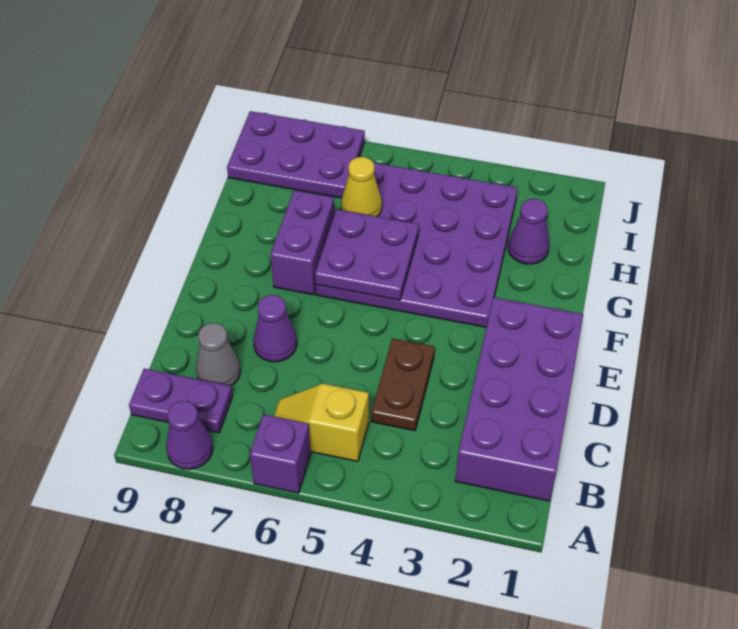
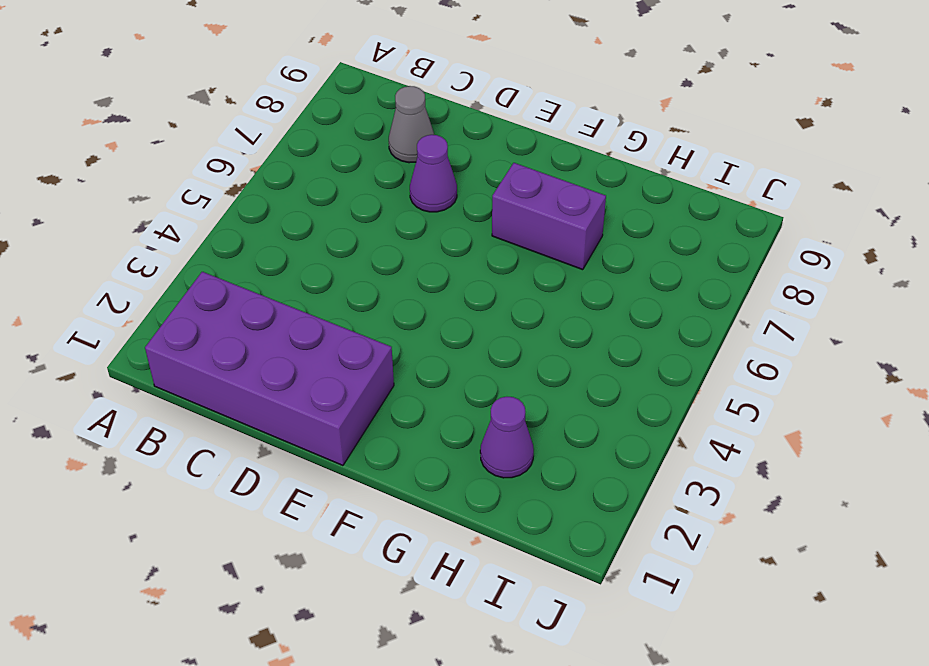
none -> purple 1x1 brick [250,414,311,493]
none -> purple 1x1 cone [166,401,213,469]
none -> yellow 1x2 slope [274,384,369,461]

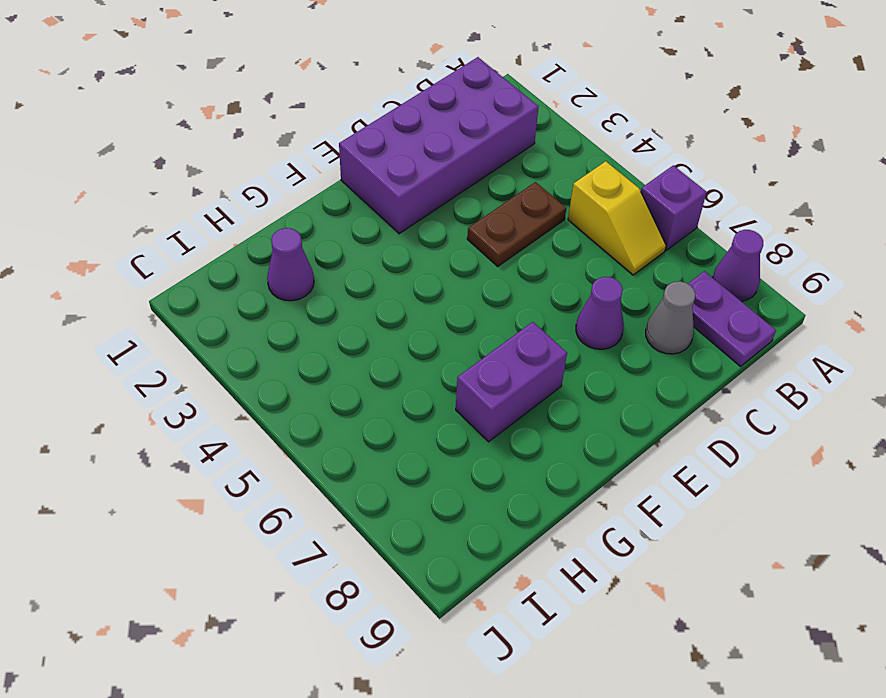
none -> purple 4x4 plate [315,162,518,327]
none -> purple 2x3 plate [227,111,365,198]
none -> purple 2x2 plate [315,209,419,300]

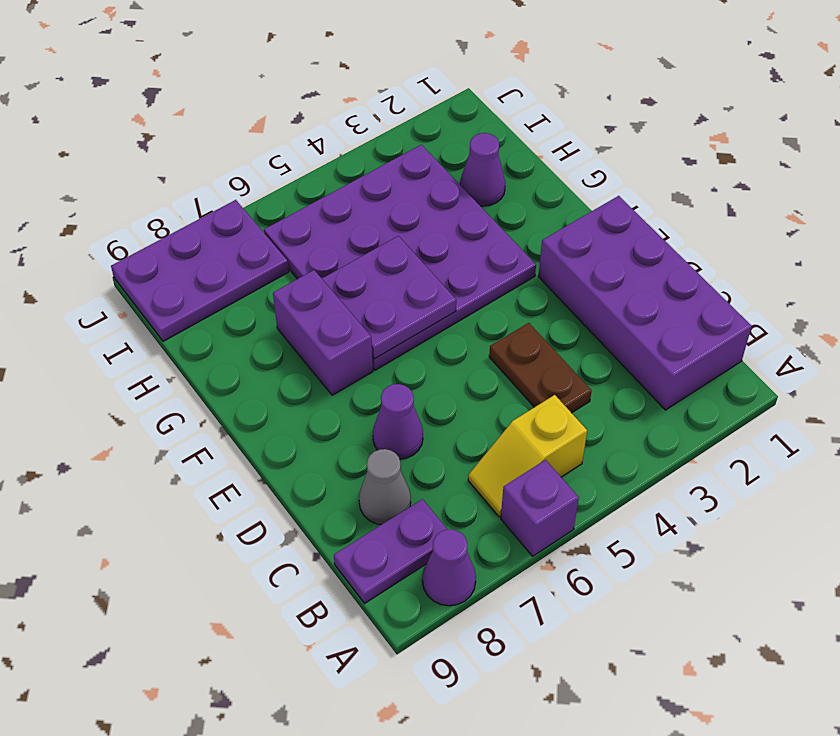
none -> yellow 1x1 cone [341,157,382,217]

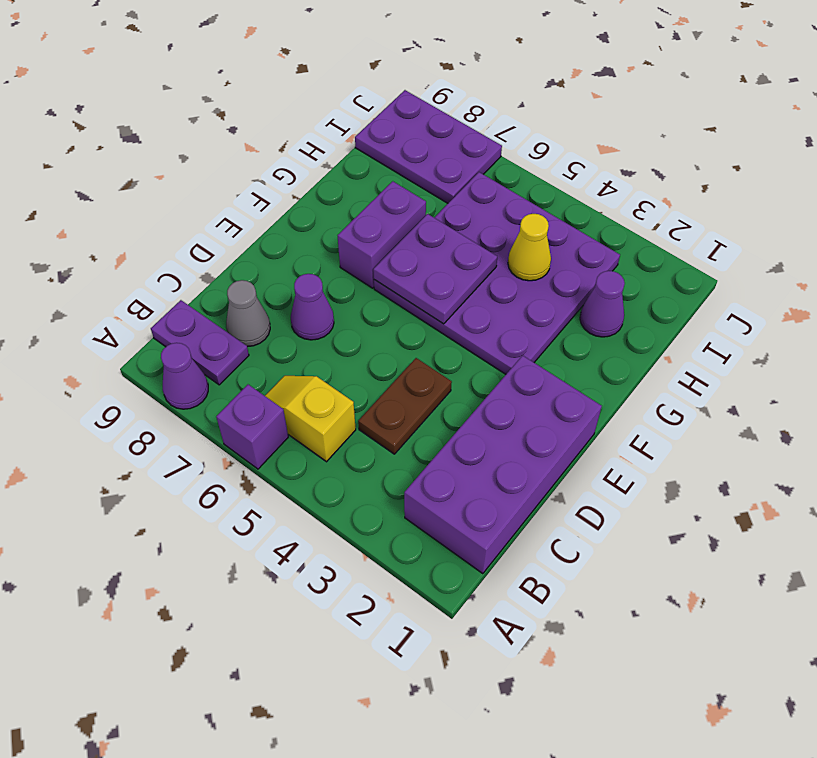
yellow 1x1 cone [508,214,551,281] -> yellow 1x1 cone moved to [341,157,382,217]

